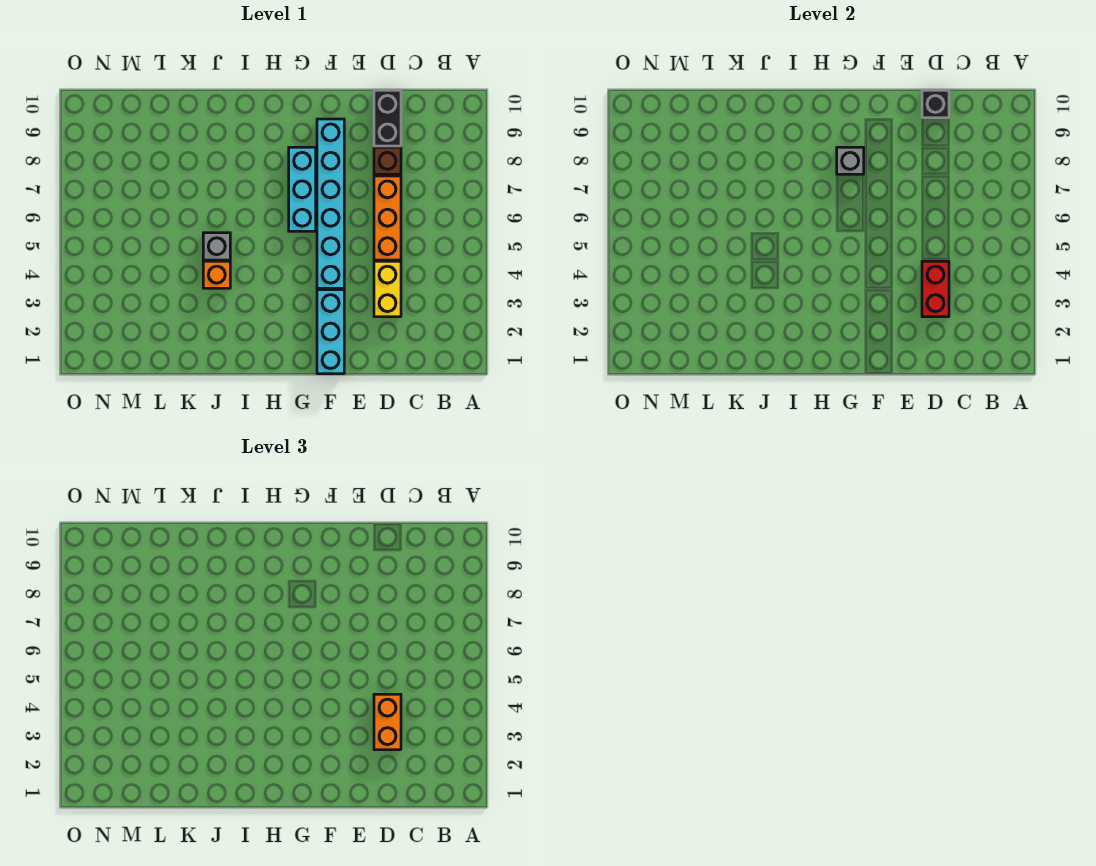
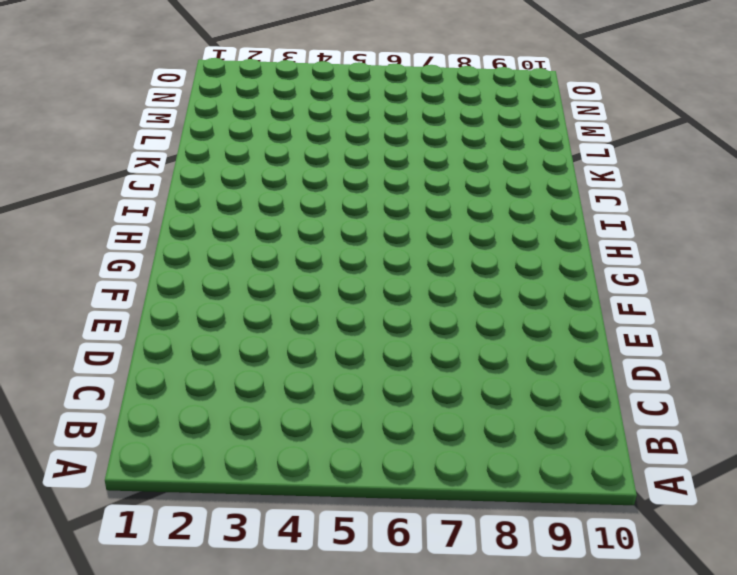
none -> yellow 1x2 brick [374,261,401,317]
none -> orange 1x3 brick [374,176,401,260]
none -> brown 1x1 brick [374,147,401,174]

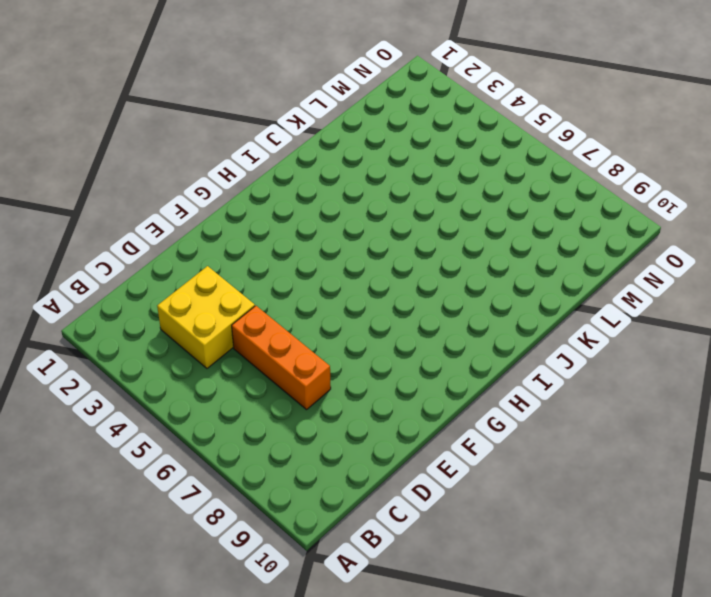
yellow 2x2 brick [157,266,255,368] -> yellow 1x2 brick [374,261,401,317]
none -> brown 1x1 brick [374,147,401,174]
none -> black 1x2 brick [374,90,401,146]
none -> cyan 1x3 brick [317,290,344,374]

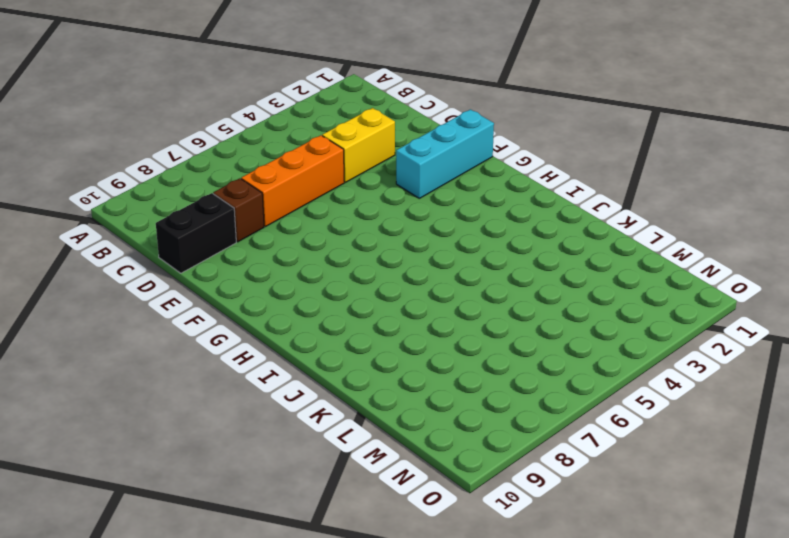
none -> cyan 1x6 brick [317,119,344,288]
none -> cyan 1x3 brick [289,147,316,231]
none -> orange 1x1 brick [203,261,230,288]

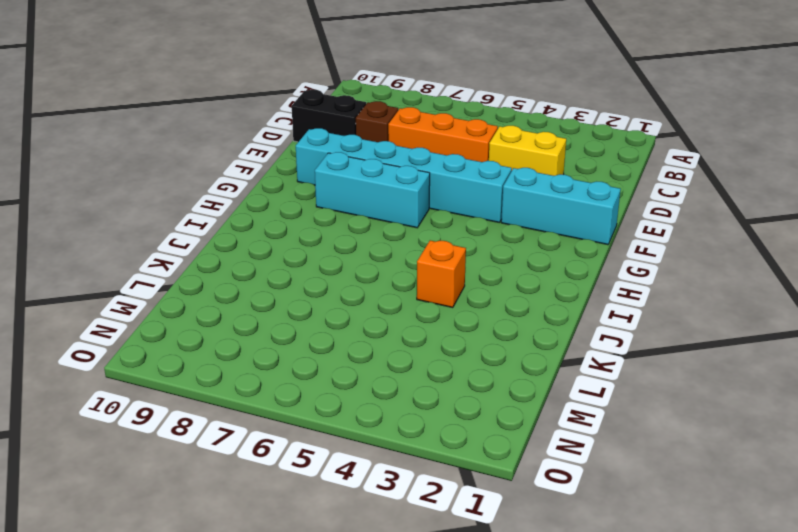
none -> grey 1x1 brick [203,233,230,260]
none -> red 1x2 brick [922,261,949,317]
none -> black 1x1 brick [922,90,949,118]

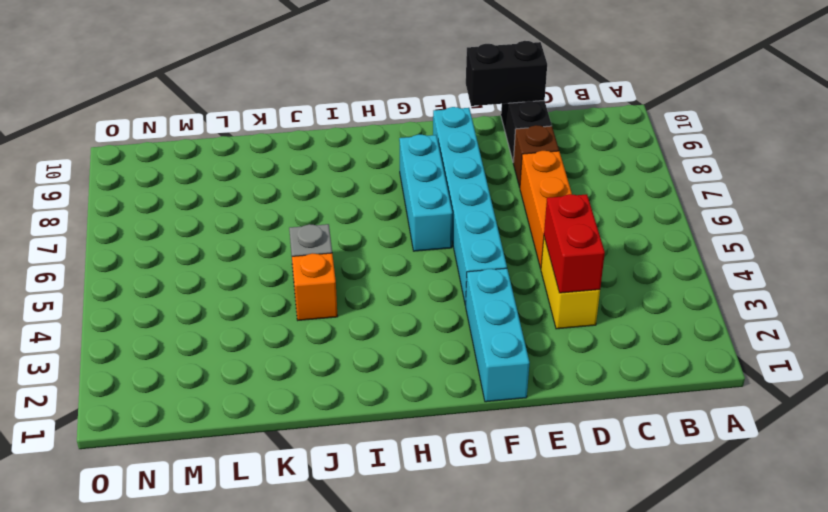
black 1x2 brick [466,41,547,106] -> black 1x1 brick [922,90,949,118]
none -> grey 1x1 brick [837,147,864,174]
none -> orange 1x2 brick [374,694,401,750]

